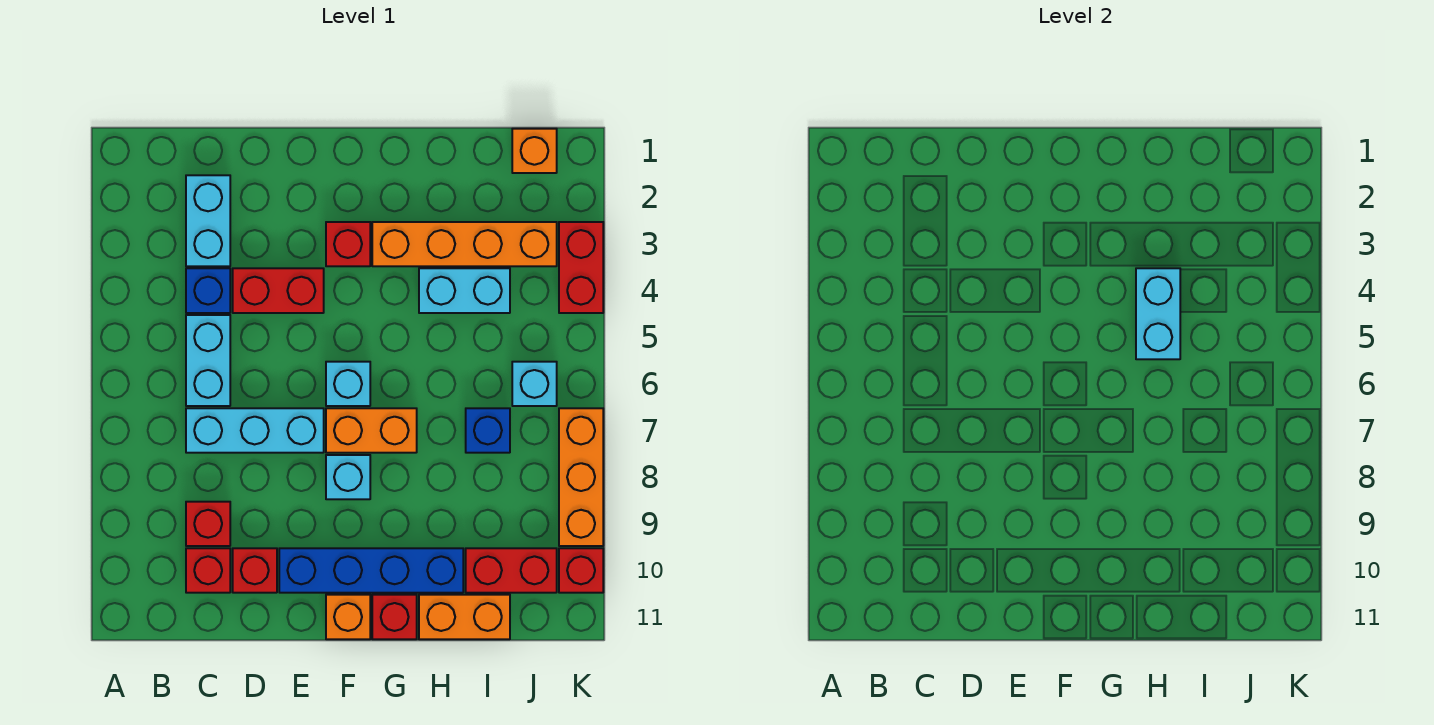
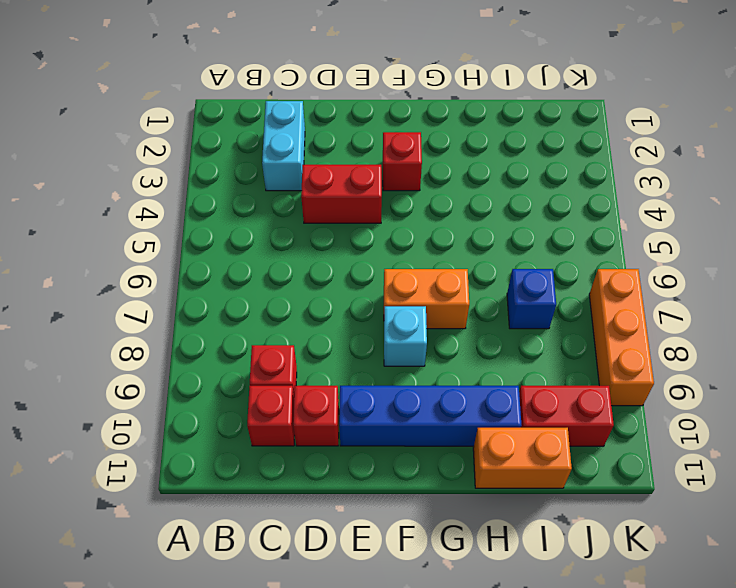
none -> blue 1x1 brick [186,268,230,313]
none -> cyan 1x2 brick [186,315,230,406]
none -> cyan 1x3 brick [186,408,324,453]

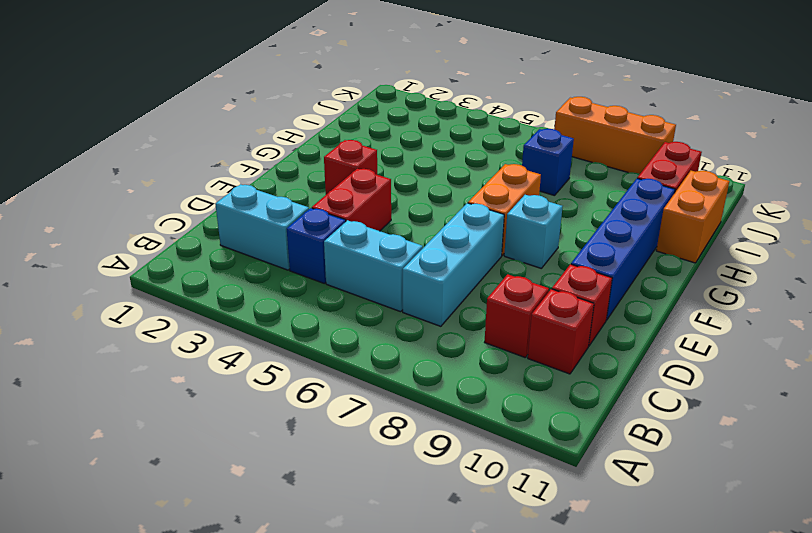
none -> cyan 1x1 brick [326,362,370,406]
none -> orange 1x1 brick [326,595,370,639]
none -> orange 1x4 brick [372,222,557,266]

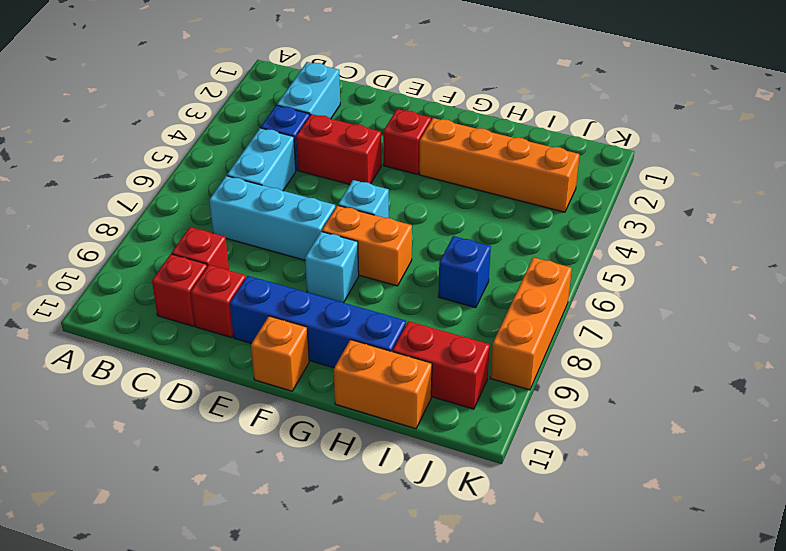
none -> red 1x1 brick [372,595,417,639]
none -> cyan 1x2 brick [419,268,510,313]
none -> orange 1x1 brick [512,129,557,173]

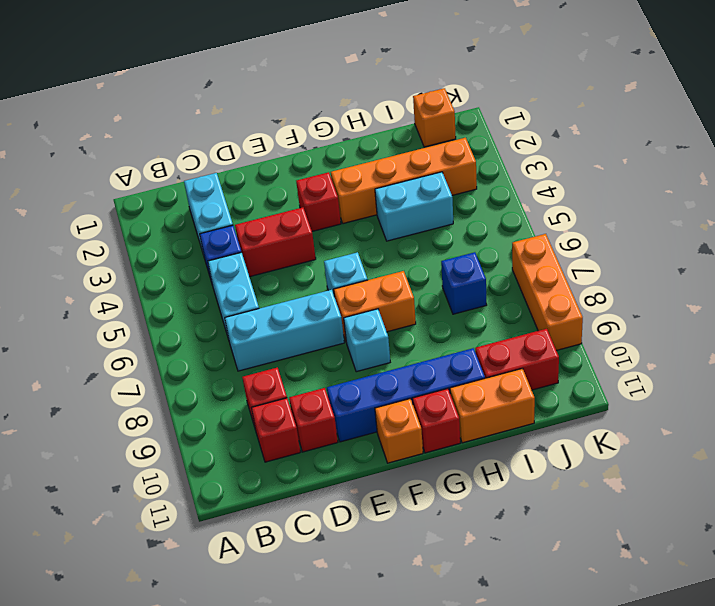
none -> cyan 1x1 brick [512,362,557,406]
none -> red 1x2 brick [559,222,603,313]
none -> red 1x1 brick [559,548,603,593]

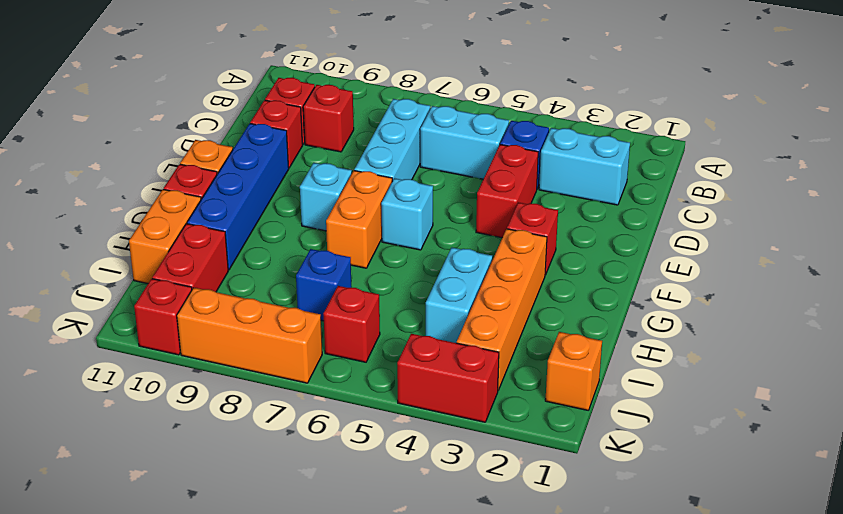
red 1x1 brick [323,286,380,362] -> cyan 1x1 brick [512,362,557,406]
none -> cyan 1x2 brick [1136,268,1180,359]

